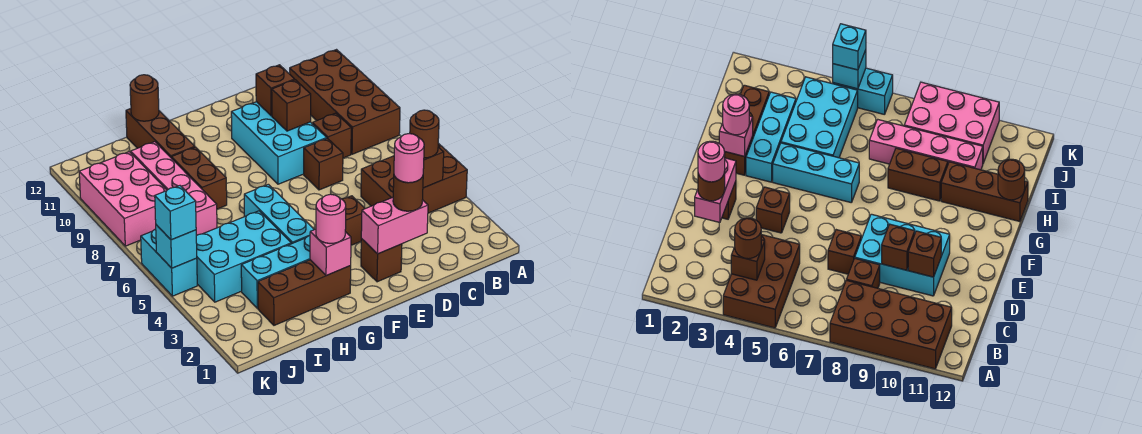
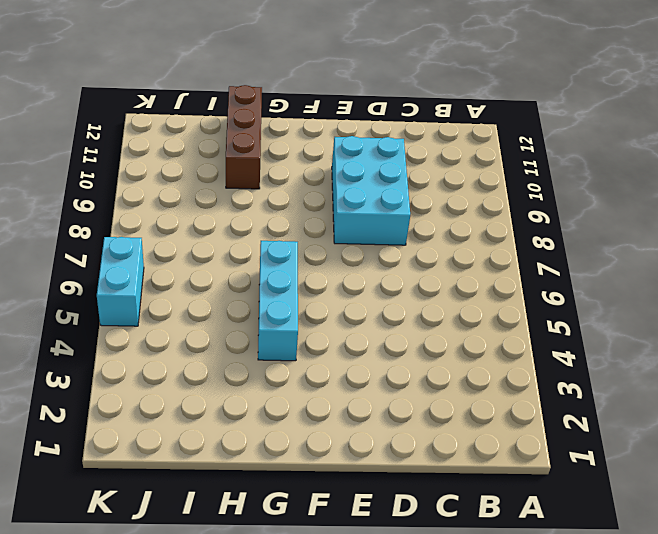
none -> brown 2x3 brick [361,143,467,213]
none -> brown 2x4 brick [290,50,400,154]
none -> brown 1x1 brick [313,113,351,158]

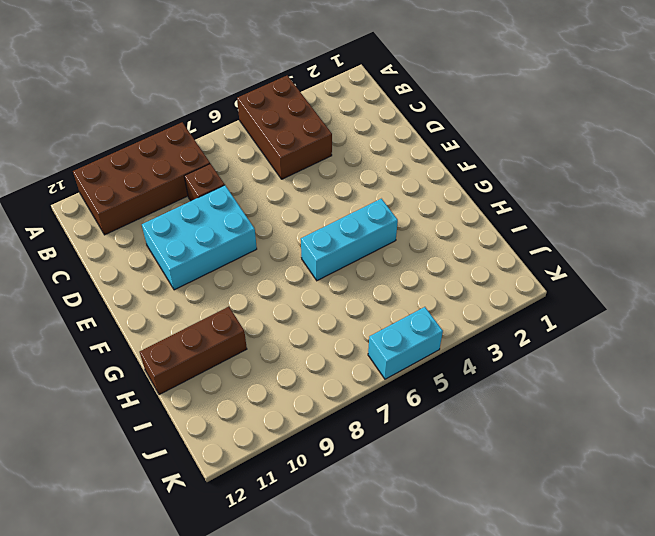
none -> brown 1x1 brick [304,138,343,190]
none -> brown 1x1 brick [361,239,402,282]
none -> brown 1x1 brick [342,196,365,245]

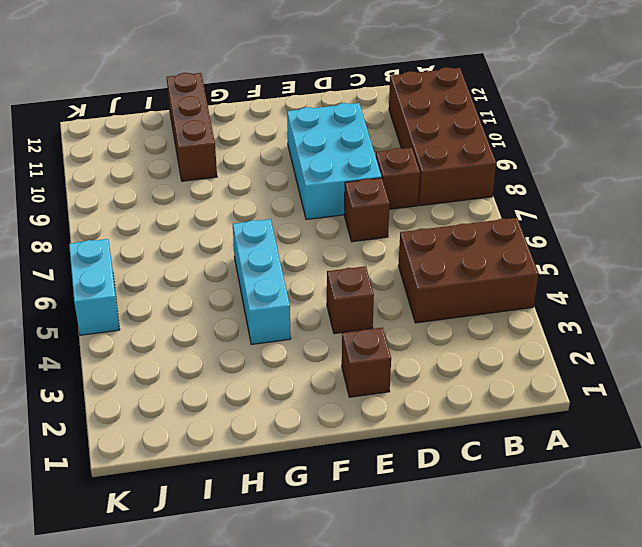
none -> brown 1x3 brick [258,260,351,325]
none -> cyan 1x3 brick [241,236,310,308]
none -> cyan 2x3 brick [196,211,291,302]

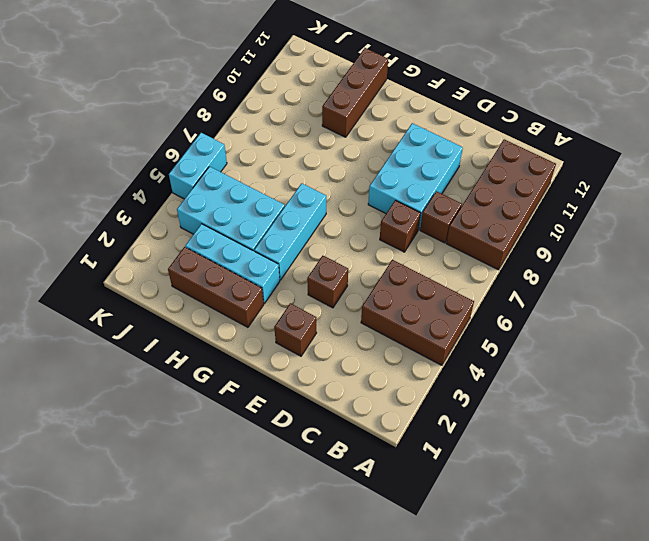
none -> brown 1x2 brick [172,147,227,209]
none -> pink 1x4 brick [131,142,217,236]
none -> pink 2x3 brick [79,152,167,246]

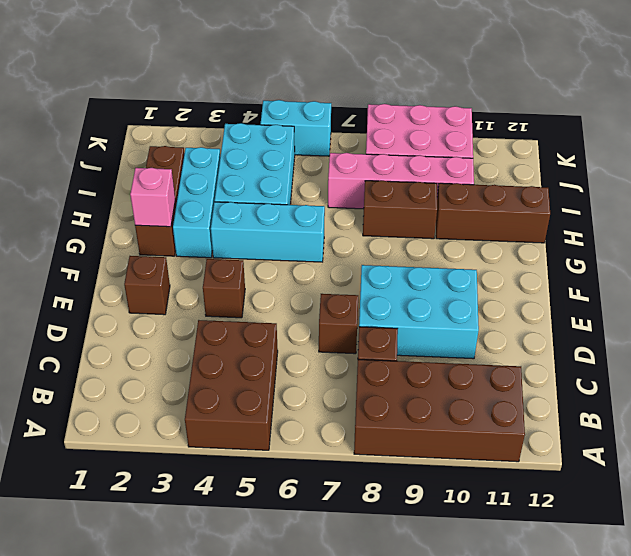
none -> brown 1x1 brick [423,147,444,188]
none -> pink 1x2 brick [361,197,428,254]
none -> brown 1x1 brick [272,80,311,131]

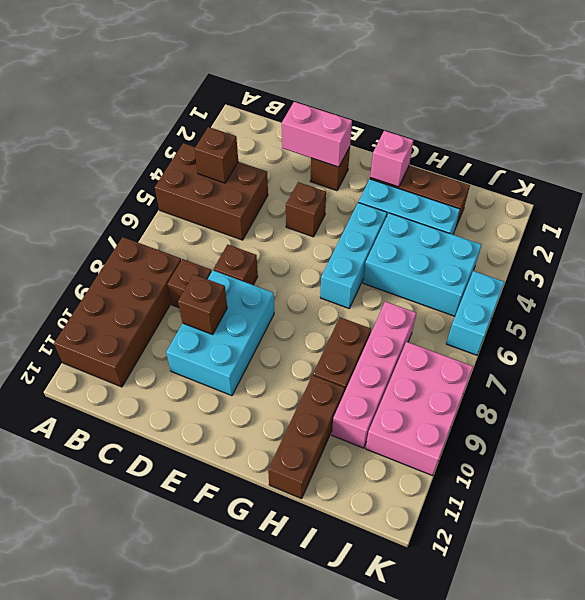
none -> brown 1x1 brick [256,65,295,116]
none -> brown 1x1 round brick [130,75,159,121]
none -> cyan 1x1 brick [156,225,197,268]

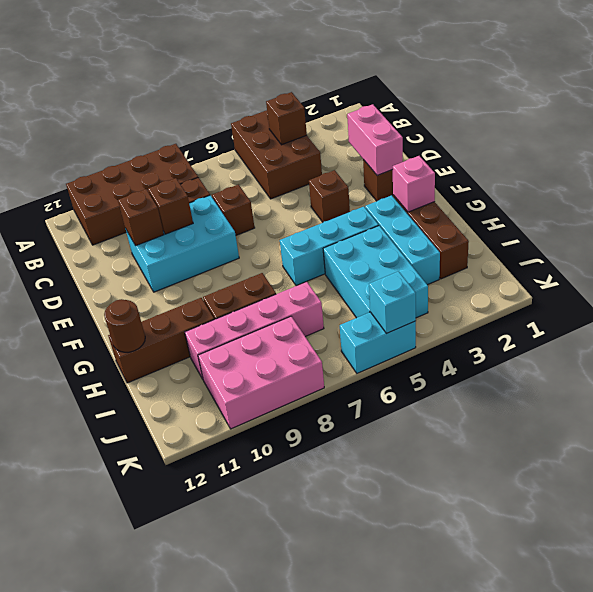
none -> brown 1x1 round brick [410,110,439,158]
none -> brown 1x1 round brick [393,176,423,211]
none -> pink 1x1 round brick [316,194,346,243]

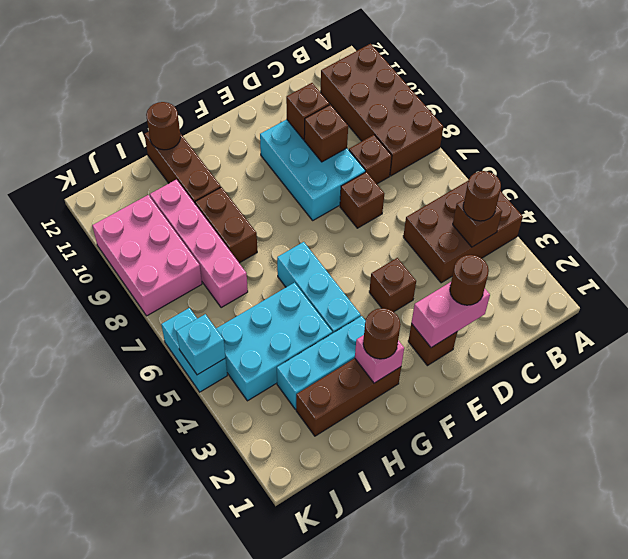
brown 1x1 round brick [363,308,401,359] -> pink 1x1 round brick [316,194,346,243]
none -> cyan 1x1 brick [155,186,196,240]
none -> pink 1x1 round brick [394,134,424,183]

